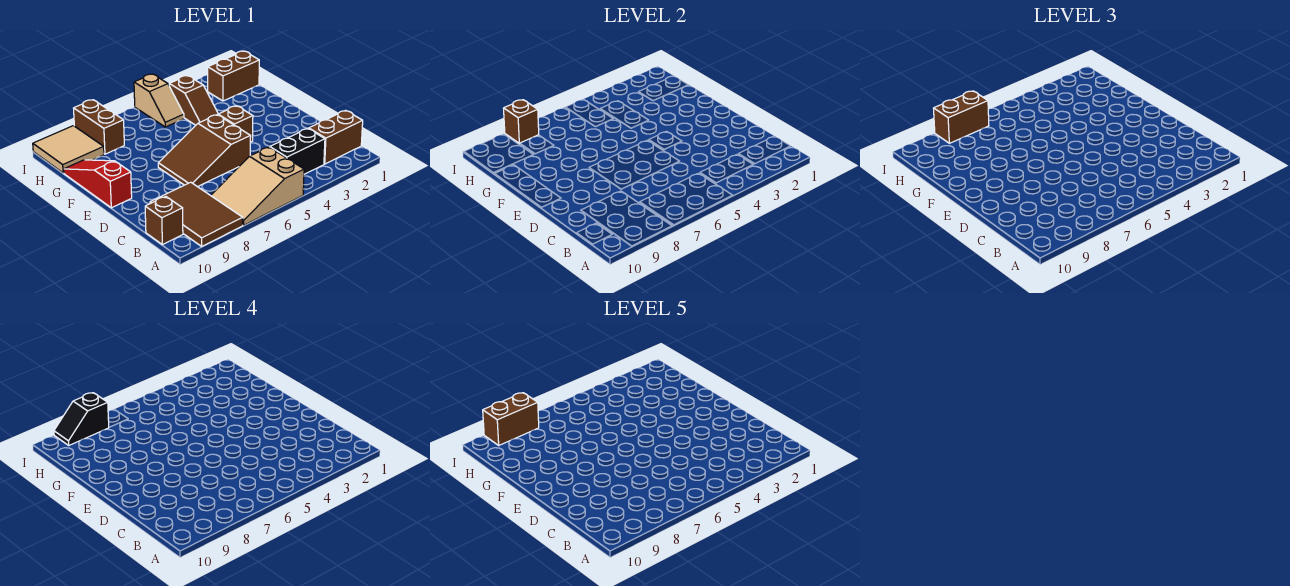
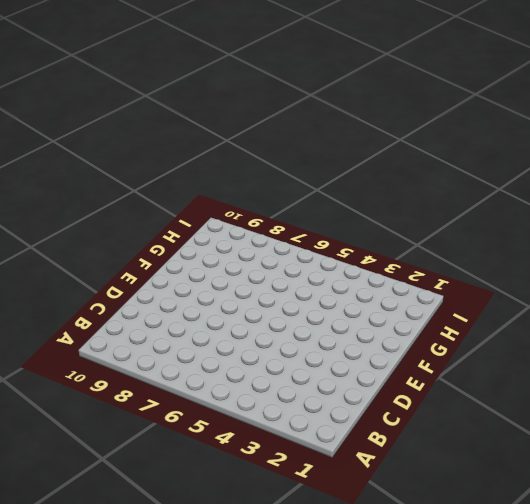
none -> tan 2x3 slope [211,147,304,225]
none -> brown 2x3 tile [150,182,243,246]
none -> brown 1x2 brick [309,110,363,164]

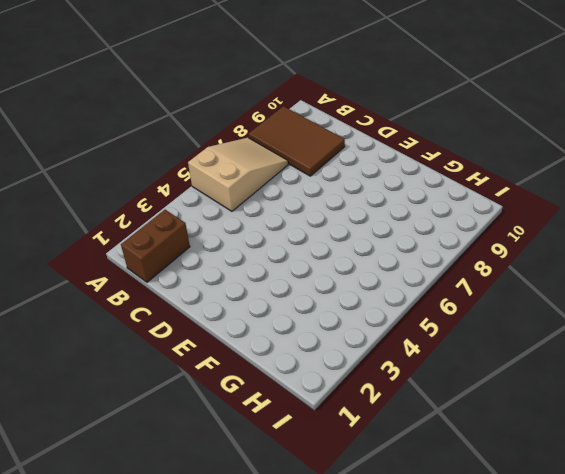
none -> black 1x2 brick [270,129,325,174]
none -> brown 1x1 brick [145,196,183,245]
none -> brown 2x3 slope [158,115,251,187]

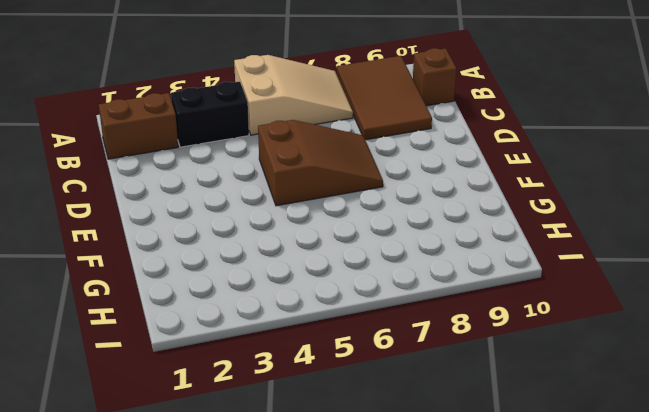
none -> brown 1x1 brick [218,106,253,142]
none -> red 1x3 slope [64,160,132,208]
none -> brown 1x2 slope [169,76,218,125]

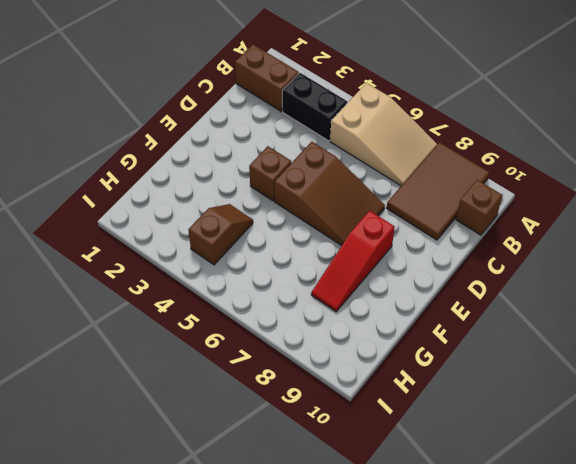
red 1x3 slope [311,211,395,312] -> red 1x3 slope moved to [64,160,132,208]
none -> brown 1x2 brick [208,51,259,101]
none -> tan 1x2 slope [134,74,184,127]
none -> brown 1x2 brick [74,100,124,154]

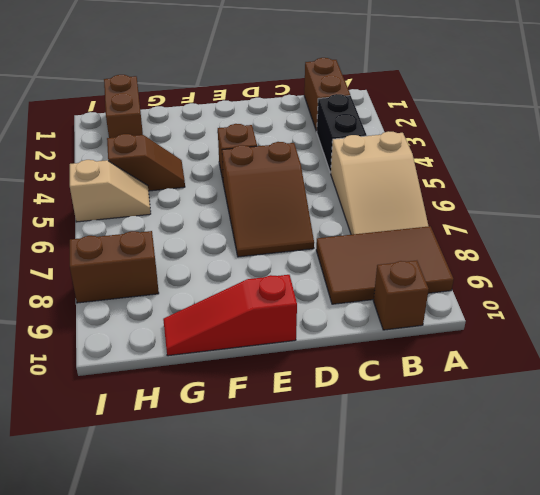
none -> tan 2x2 tile [33,126,104,173]
none -> brown 1x1 brick [504,100,539,143]
none -> brown 1x2 brick [934,91,989,143]

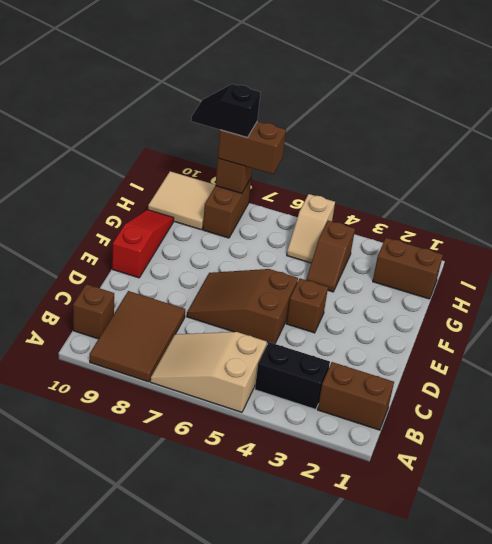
none -> brown 1x2 brick [483,393,539,445]

